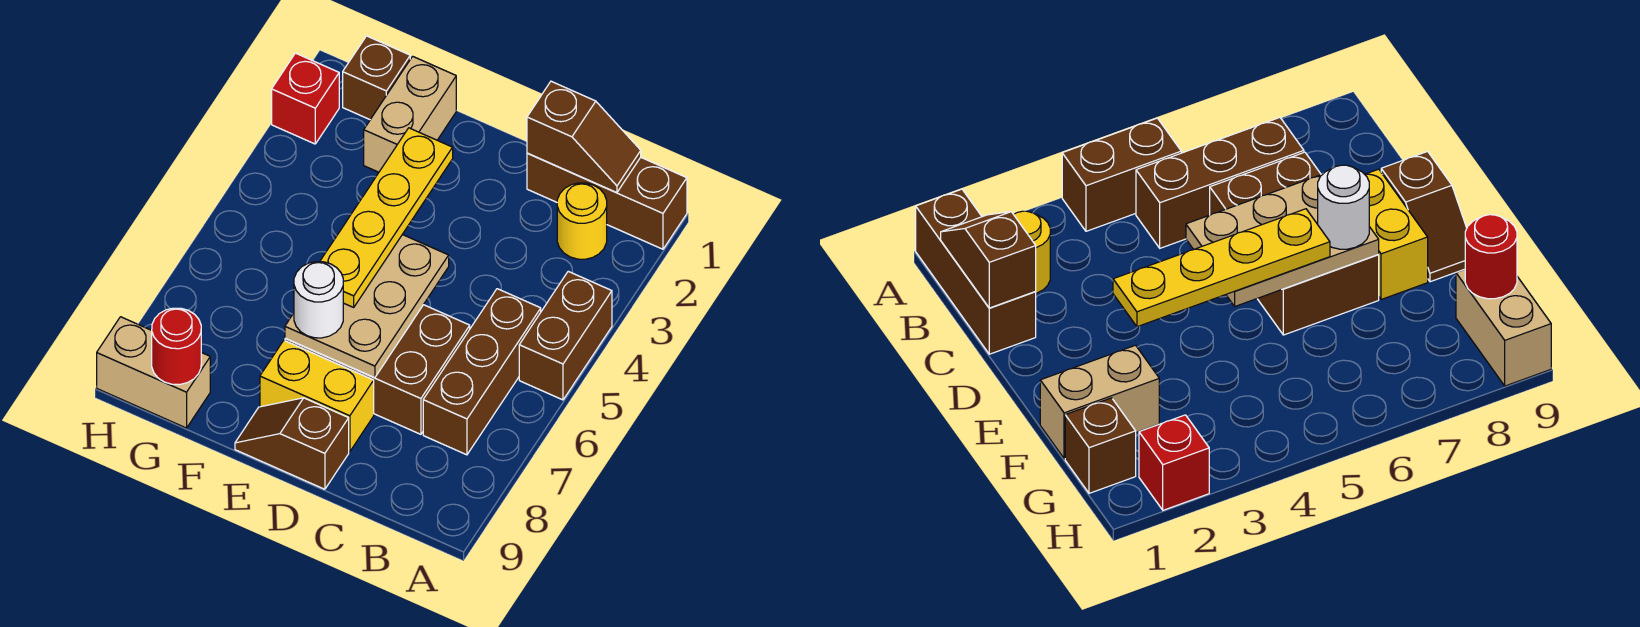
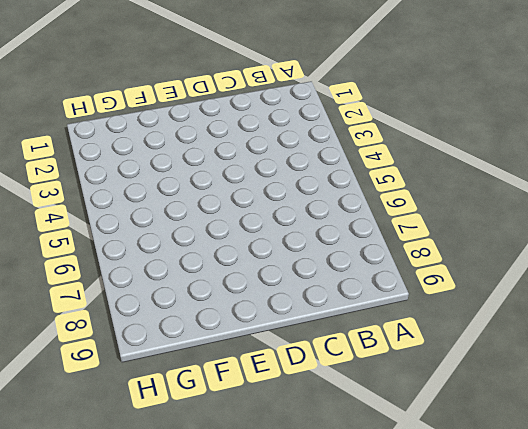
none -> brown 1x3 brick [527,153,687,249]
none -> brown 1x2 brick [519,271,612,400]
none -> yellow 1x1 round brick [557,183,607,259]

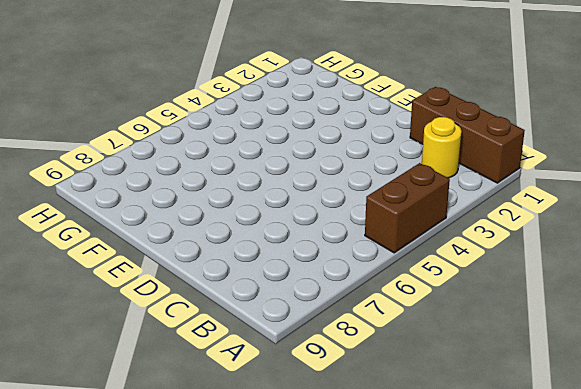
none -> brown 1x3 brick [423,289,541,455]
none -> brown 2x3 brick [285,305,470,434]
none -> yellow 1x2 brick [260,341,374,452]

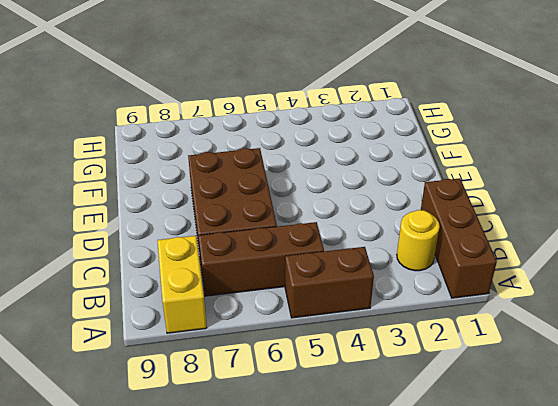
yellow 1x2 brick [157,236,207,333] -> yellow 1x2 brick moved to [260,341,374,452]
none -> brown 1x2 slope [235,398,349,489]
none -> tan 1x2 brick [364,56,456,172]
none -> brown 1x1 brick [343,36,410,120]

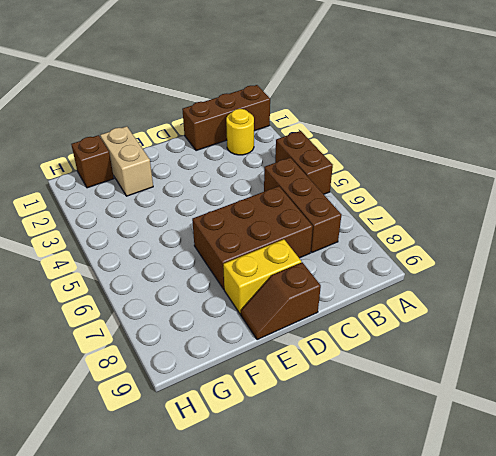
none -> tan 1x2 brick [97,317,210,428]
none -> red 1x1 brick [272,53,339,144]
none -> brown 1x2 slope [527,81,641,193]

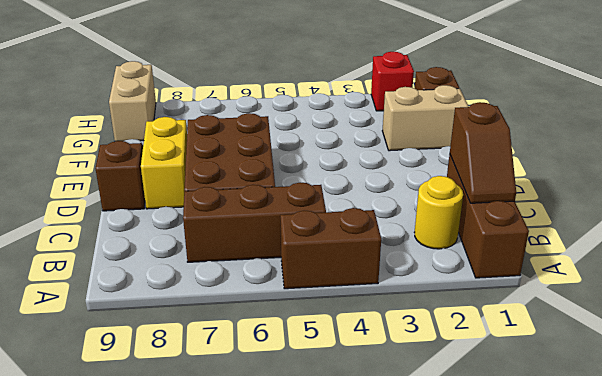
none -> tan 2x3 plate [285,235,449,378]
none -> red 1x1 round brick [152,308,201,385]
none -> yellow 1x4 plate [320,128,453,307]

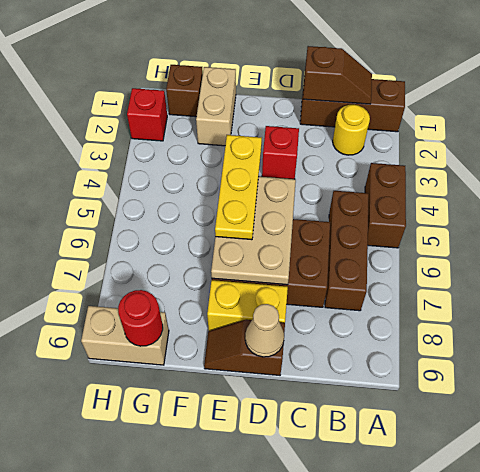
red 1x1 brick [262,126,299,179] -> none
tan 1x1 cone [245,304,284,357] -> none
yellow 1x3 plate [215,135,262,240] -> yellow 1x4 plate [320,128,453,307]
none -> white 1x1 round brick [294,262,343,338]

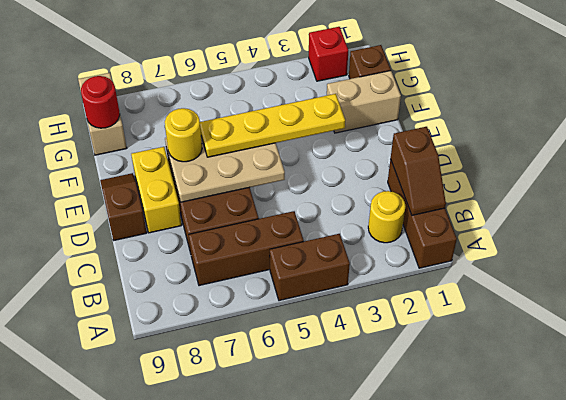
yellow 1x1 round brick [165,108,202,162] -> white 1x1 round brick [294,262,343,338]

